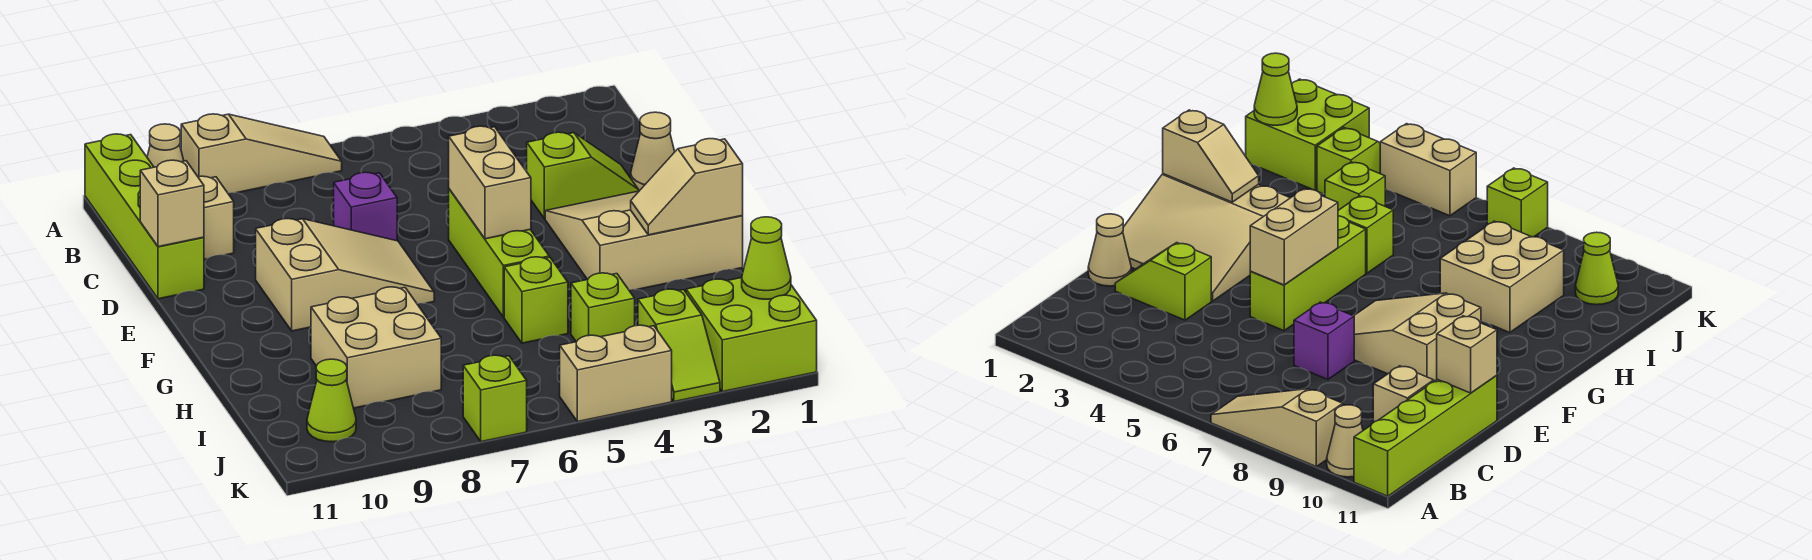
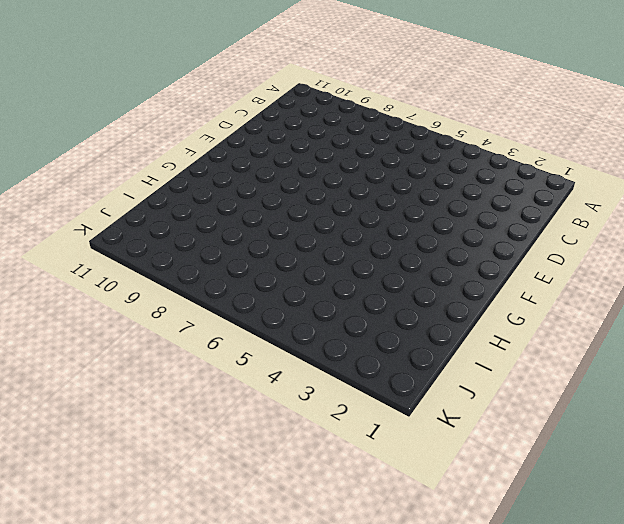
none -> tan 1x3 slope [181,114,342,193]
none -> tan 1x1 cone [147,124,184,167]
none -> lime 1x4 brick [85,134,204,299]

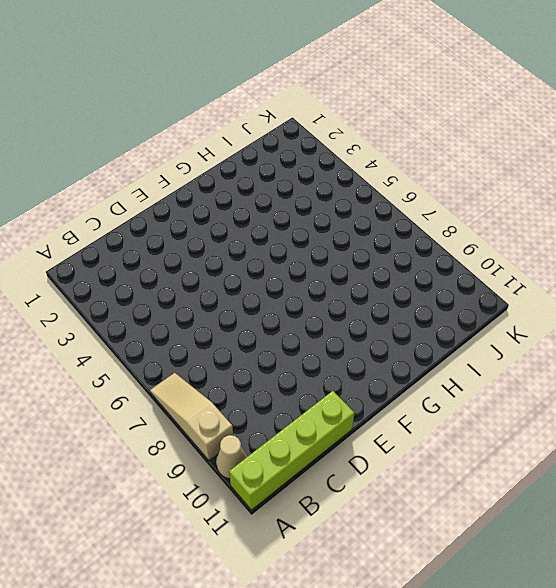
none -> tan 1x1 brick [198,176,234,259]
none -> tan 1x1 cone [631,112,675,191]
none -> lime 1x2 slope [527,132,639,219]

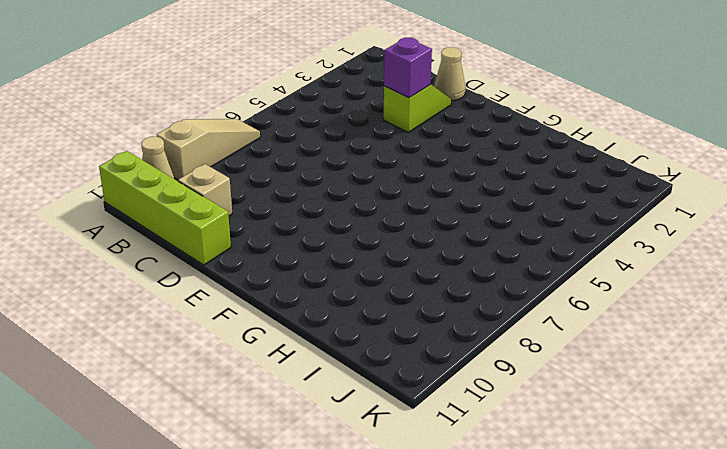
purple 1x1 brick [384,37,432,98] -> purple 1x1 brick moved to [334,172,397,241]
none -> tan 3x3 slope [545,191,743,289]
none -> lime 1x3 brick [449,189,549,317]
none -> tan 2x3 slope [256,219,434,331]

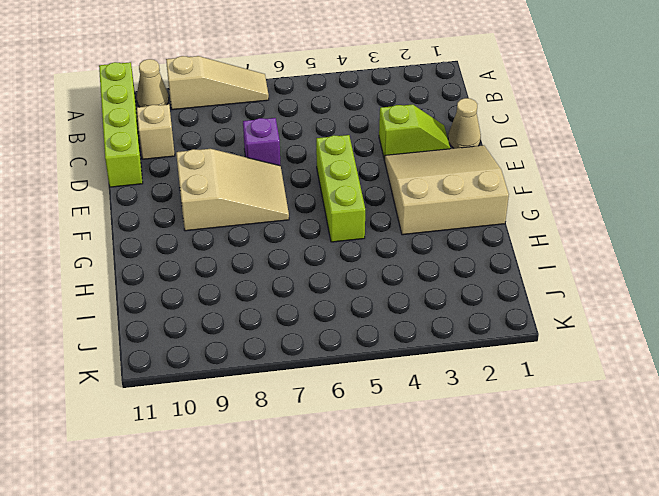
none -> lime 1x1 brick [504,257,568,343]
none -> tan 2x2 brick [311,287,441,408]
none -> lime 1x1 brick [571,273,635,342]

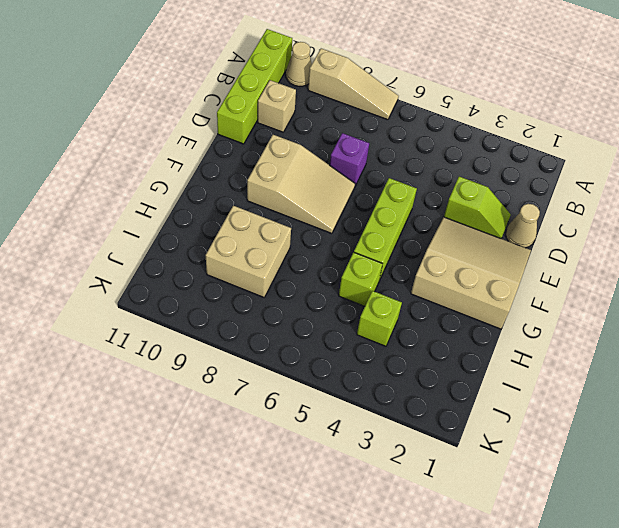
none -> lime 2x2 brick [686,278,817,392]
none -> lime 1x2 slope [638,289,720,402]
none -> lime 1x1 cone [307,359,356,442]

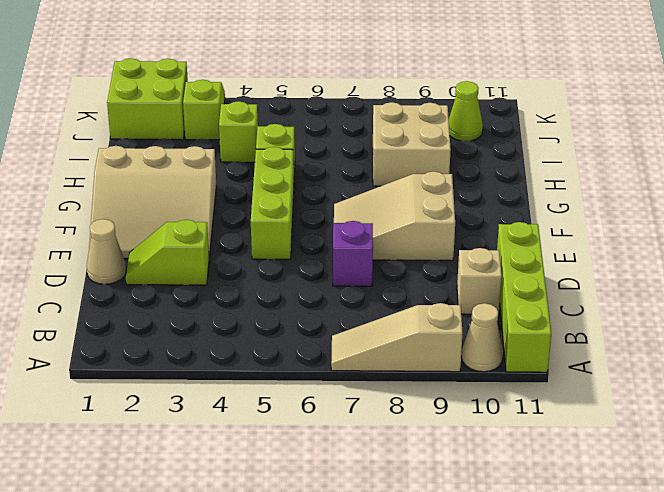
none -> tan 1x2 brick [560,325,672,422]
none -> lime 1x1 brick [463,355,527,442]
none -> tan 1x1 brick [140,160,204,247]

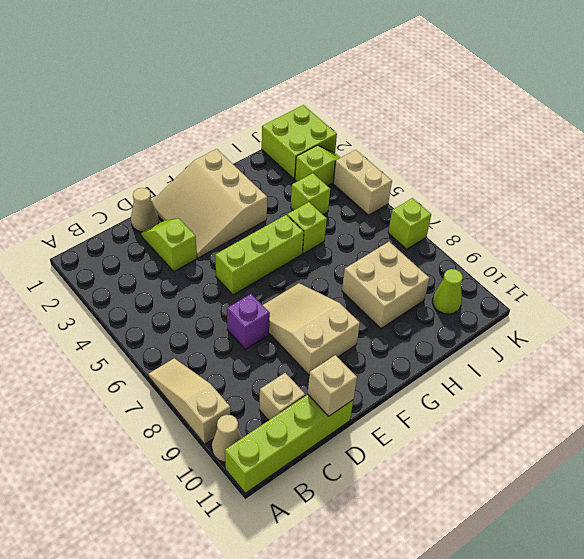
none -> tan 1x2 brick [449,126,531,239]
none -> tan 1x2 slope [631,139,743,235]
none -> lime 1x1 cone [742,217,791,299]

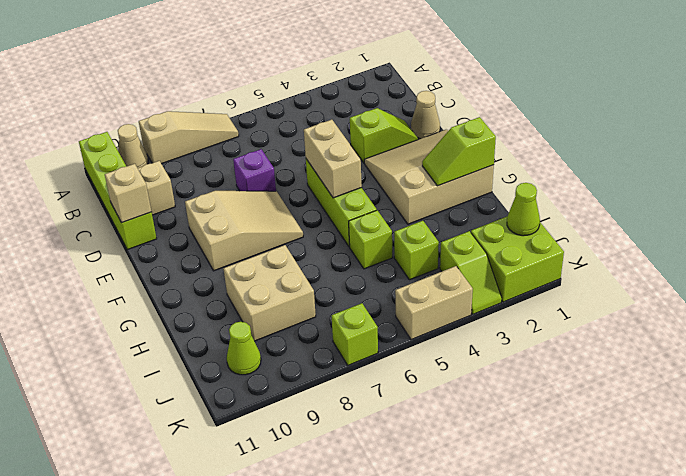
lime 1x2 slope [422,117,496,186] -> tan 1x2 slope [631,139,743,235]

